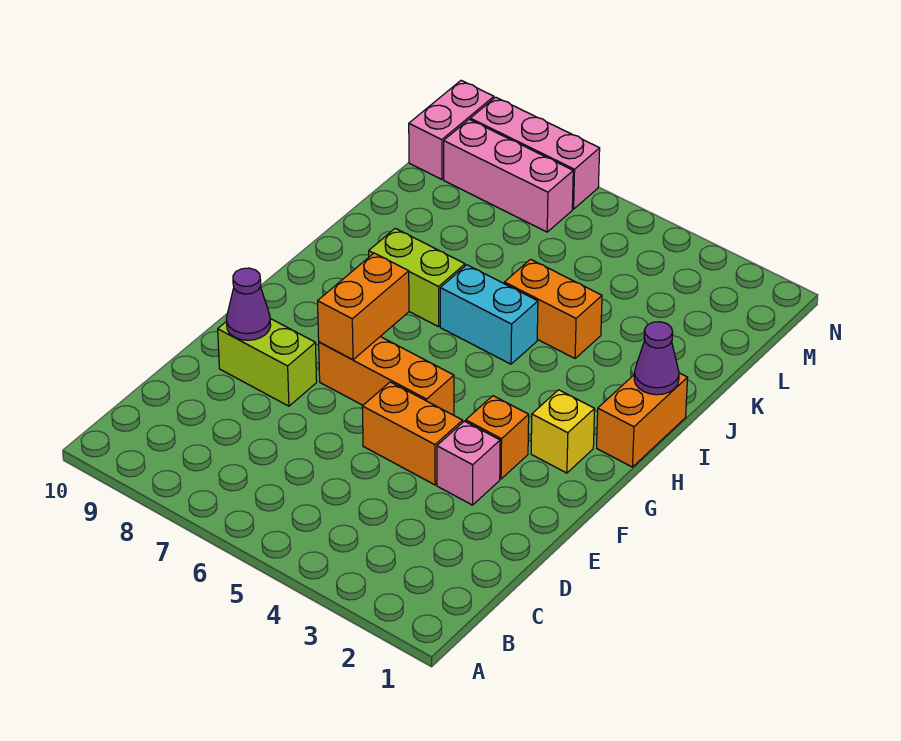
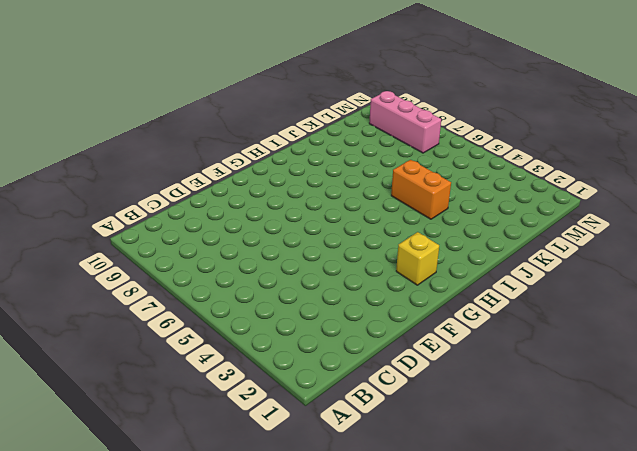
none -> pink 1x1 brick [437,421,500,505]
none -> orange 1x2 brick [362,382,463,485]
none -> lime 1x2 brick [218,319,317,406]

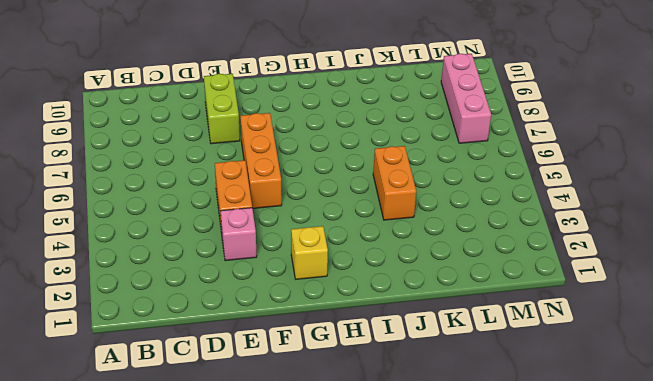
none -> orange 1x1 brick [466,396,529,479]
none -> orange 1x2 brick [597,373,688,467]
none -> cyan 1x2 brick [440,265,538,364]

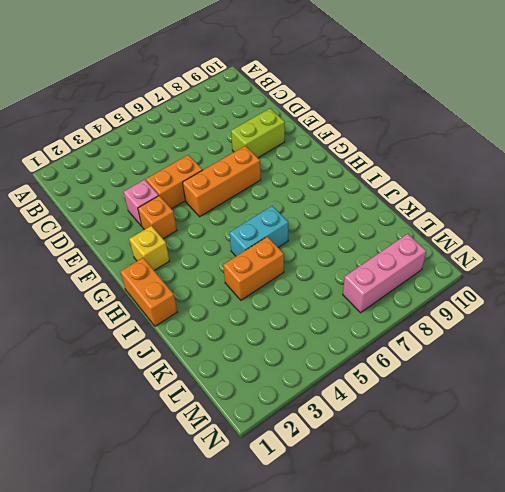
none -> lime 1x2 brick [369,228,465,327]
none -> pink 1x2 brick [409,80,494,179]
none -> pink 1x3 brick [470,97,600,209]

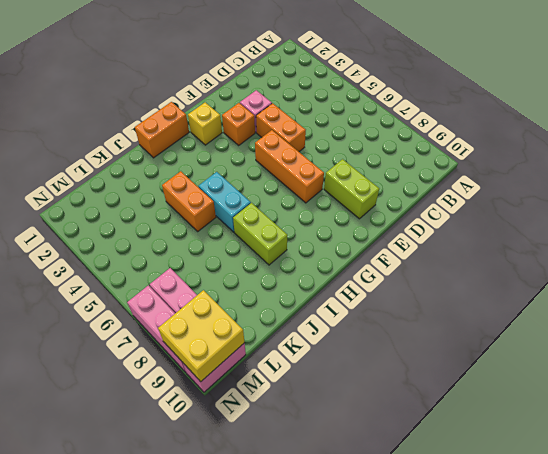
yellow 2x2 brick [158,290,245,382] -> none
none -> purple 1x1 cone [226,268,271,340]
none -> orange 1x2 brick [318,253,409,360]
none -> purple 1x1 cone [634,322,679,395]

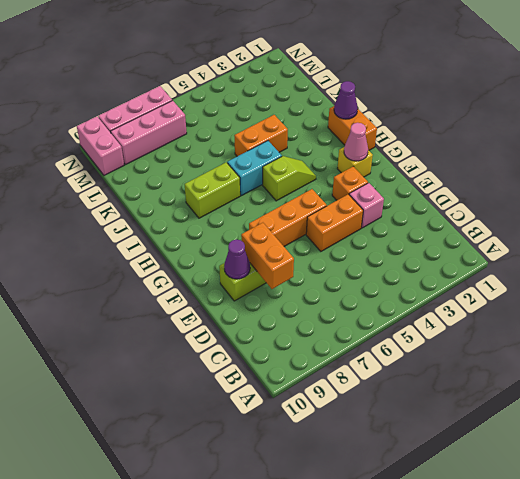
orange 1x2 brick [241,223,294,289] -> orange 1x2 brick moved to [318,253,409,360]
pink 1x1 cone [344,123,368,161] -> none
lime 1x2 slope [263,156,316,201] -> none

